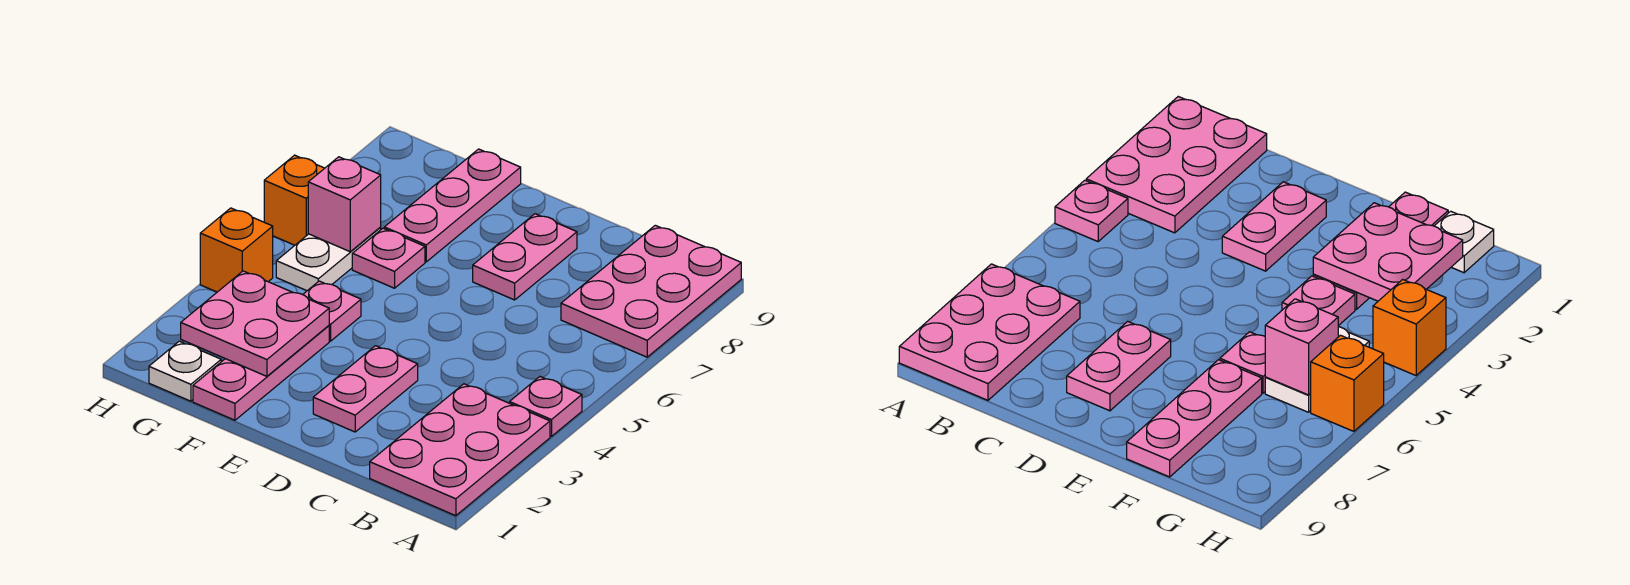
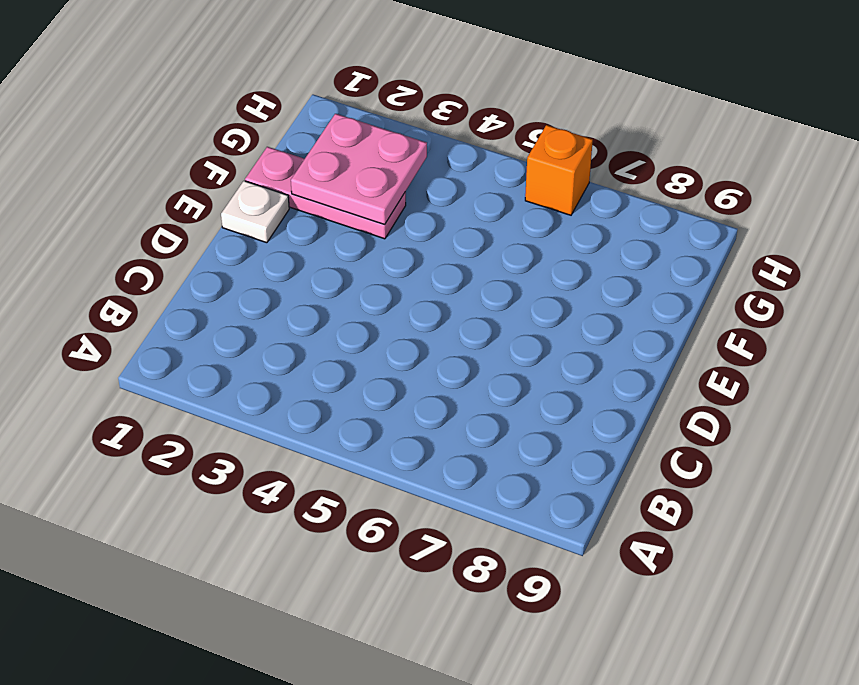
white 1x1 plate [221,181,289,243] -> white 1x1 plate moved to [149,341,221,401]
none -> pink 2x3 plate [370,384,550,516]
none -> pink 1x1 plate [510,377,582,436]
none -> pink 2x3 plate [561,225,741,357]

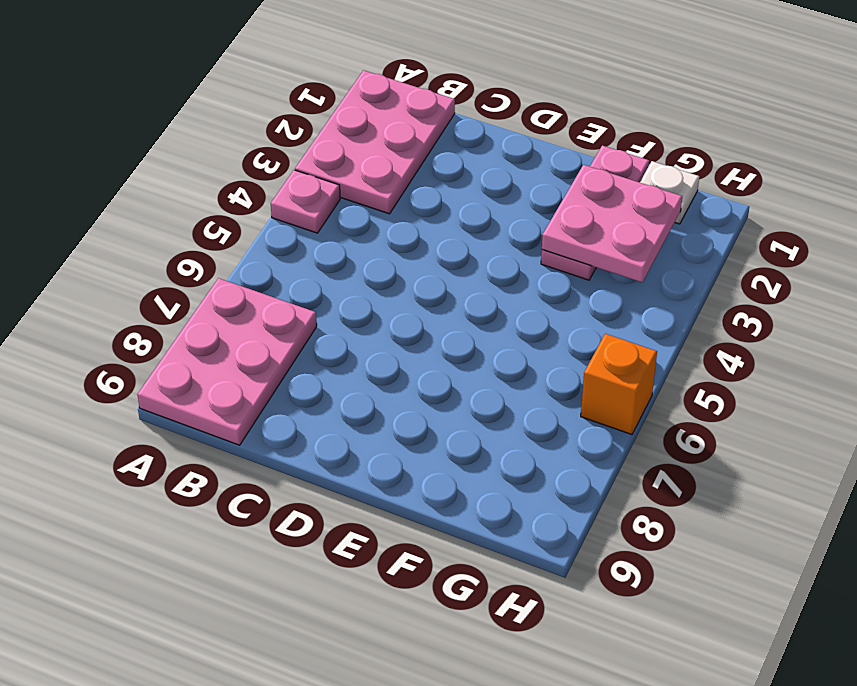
none -> pink 1x2 plate [313,346,418,432]
none -> pink 1x2 plate [473,214,577,300]
none -> pink 1x1 plate [303,281,361,341]

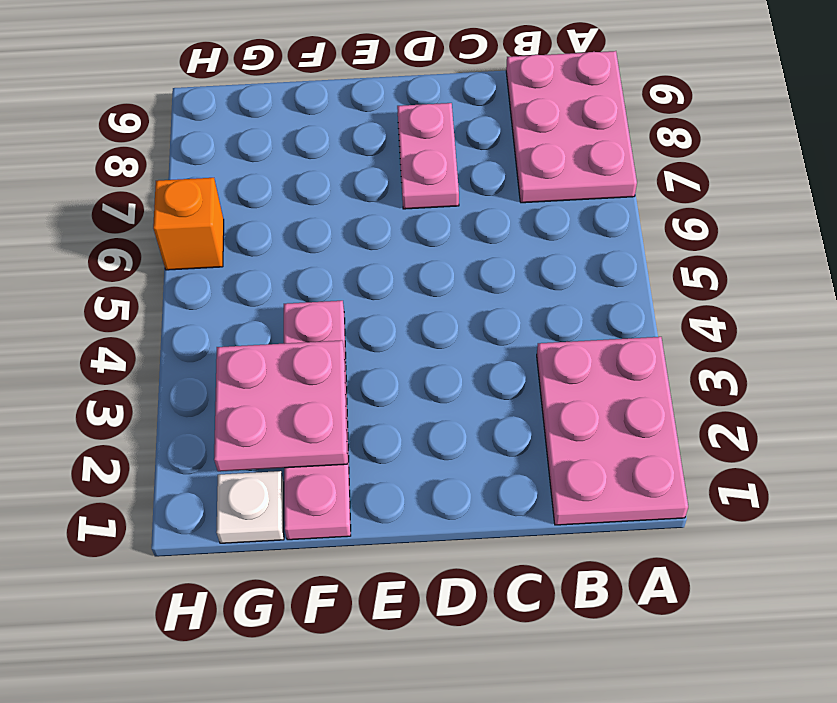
none -> pink 1x1 plate [510,377,582,436]
none -> pink 1x2 plate [313,346,418,432]
none -> pink 1x1 plate [352,228,425,288]

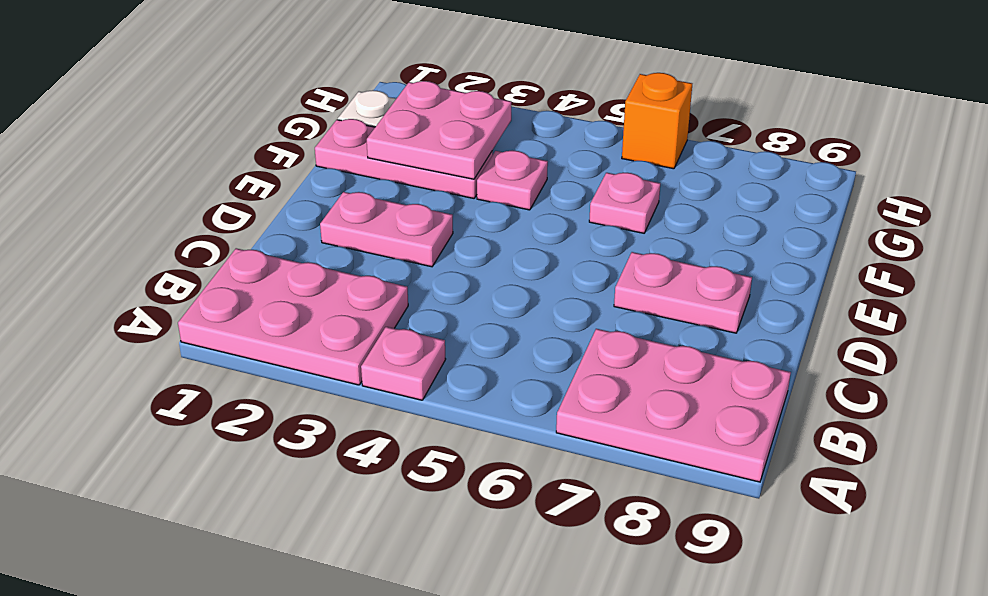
none -> pink 1x3 plate [384,149,521,262]
none -> white 1x2 plate [276,228,381,291]
none -> orange 1x1 brick [200,208,273,292]

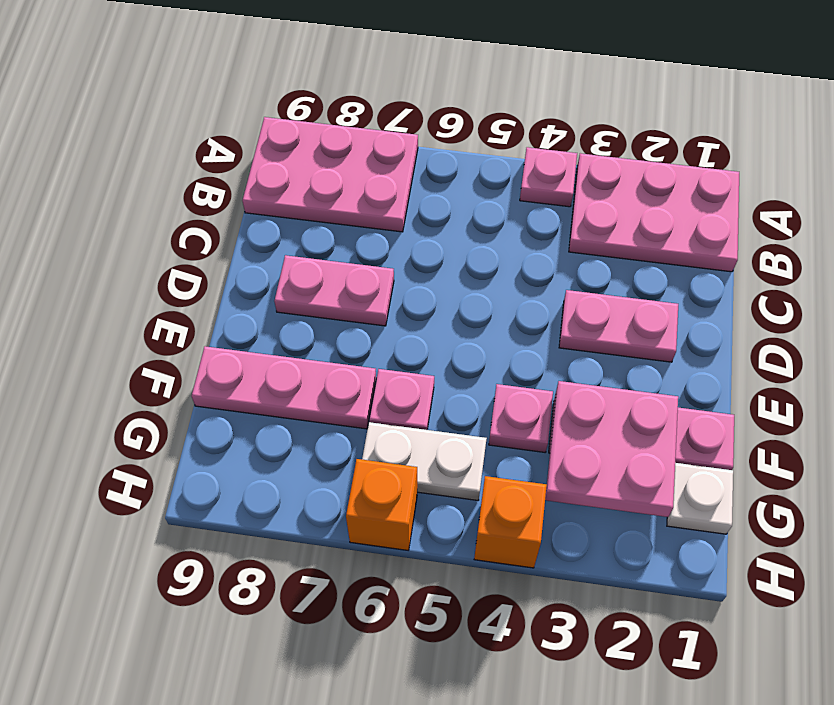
none -> pink 1x1 brick [308,157,381,252]

